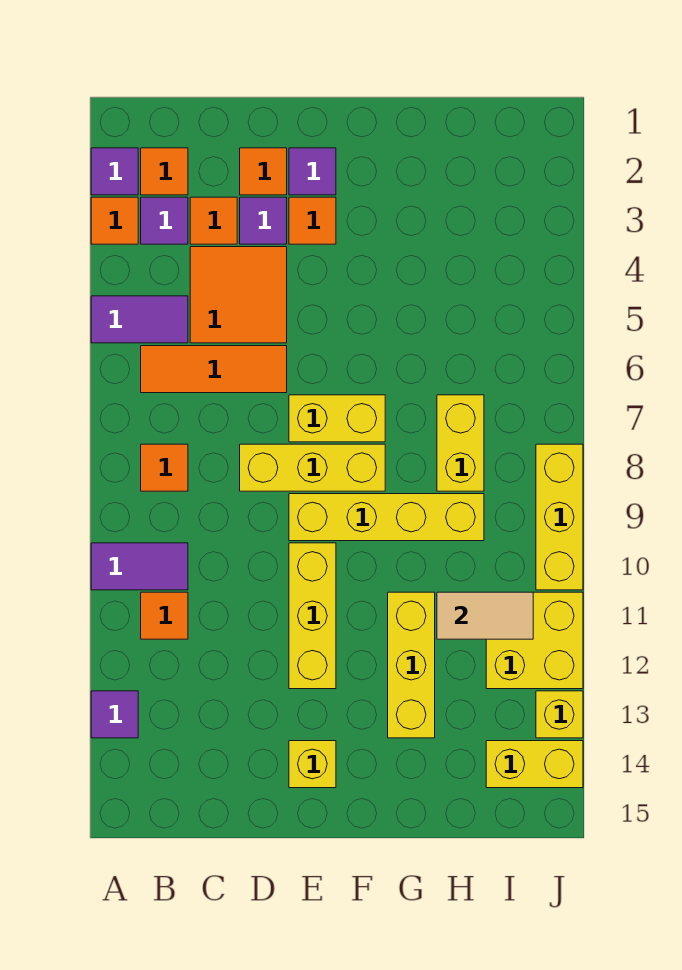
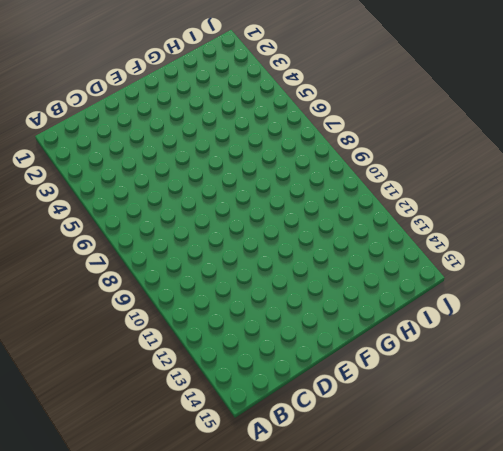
none -> purple 1x1 tile [91,148,138,195]
none -> orange 1x1 tile [91,197,138,244]
none -> purple 1x2 tile [91,296,188,343]

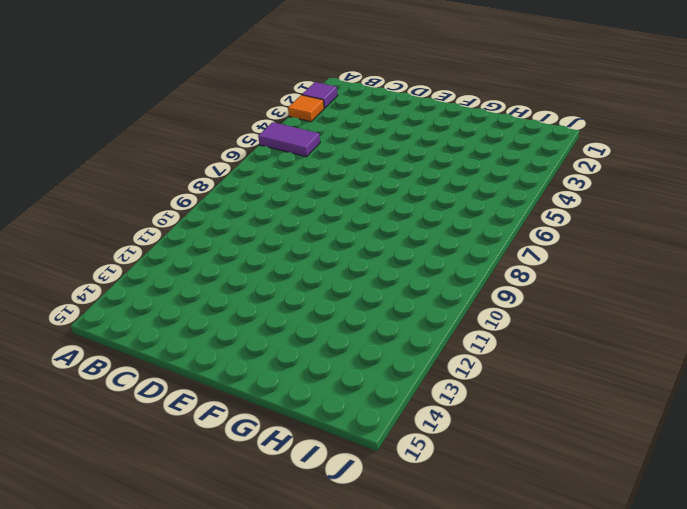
none -> purple 1x2 tile [91,543,188,590]
none -> purple 1x1 tile [91,691,138,738]
none -> orange 1x1 tile [141,148,188,195]

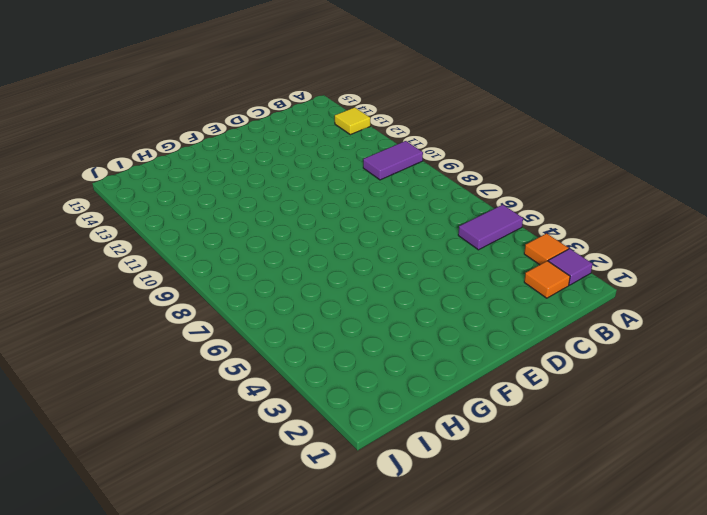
yellow 1x1 tile [335,107,370,135] -> purple 1x1 tile [91,691,138,738]
none -> purple 1x1 tile [141,197,188,244]
none -> orange 1x3 tile [141,346,287,393]
none -> orange 1x1 tile [141,444,188,491]

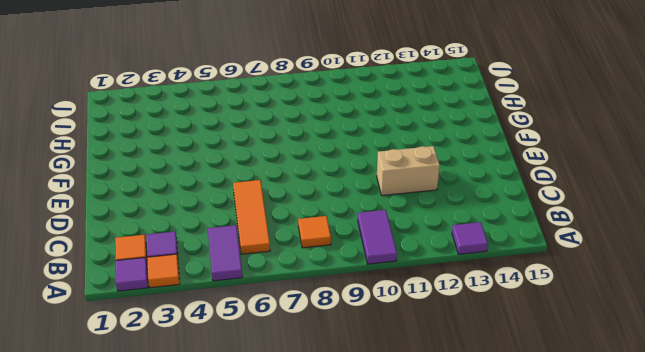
tan 1x2 brick [377,146,440,196] -> none
none -> orange 1x1 tile [141,592,188,639]
none -> orange 1x1 tile [190,197,237,244]
none -> orange 2x2 tile [190,247,287,343]

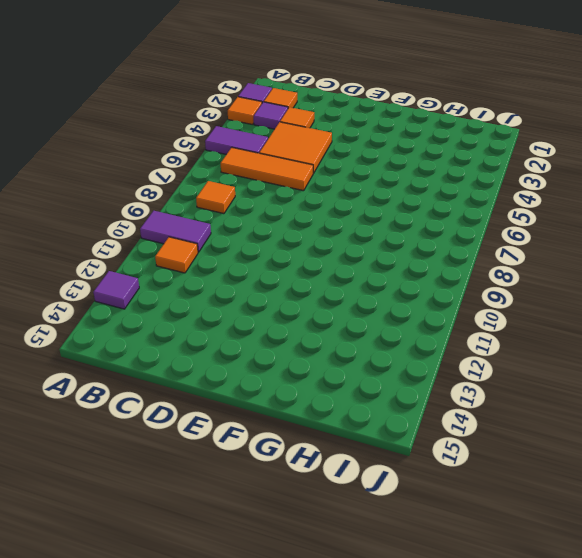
none -> orange 1x1 tile [240,148,287,195]
none -> purple 1x1 tile [240,197,287,244]
none -> yellow 1x3 brick [240,444,385,491]

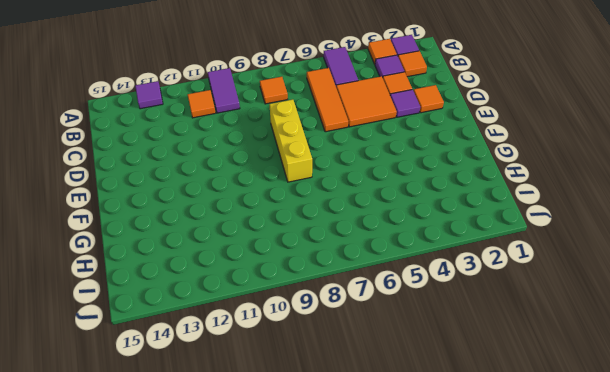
none -> purple 1x1 tile [289,148,336,195]
none -> orange 1x1 tile [289,197,336,244]
none -> yellow 1x2 brick [289,395,385,442]

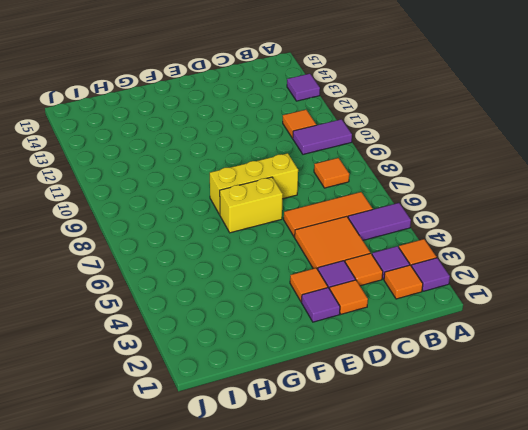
none -> yellow 1x4 brick [289,494,484,541]
none -> yellow 1x3 brick [289,543,336,689]
none -> yellow 1x1 brick [289,741,336,788]

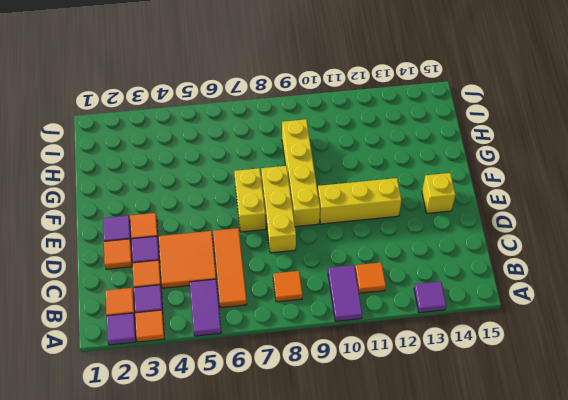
none -> yellow 1x3 brick [388,592,435,738]
none -> yellow 1x2 brick [437,395,484,491]
none -> yellow 2x2 brick [486,592,583,689]

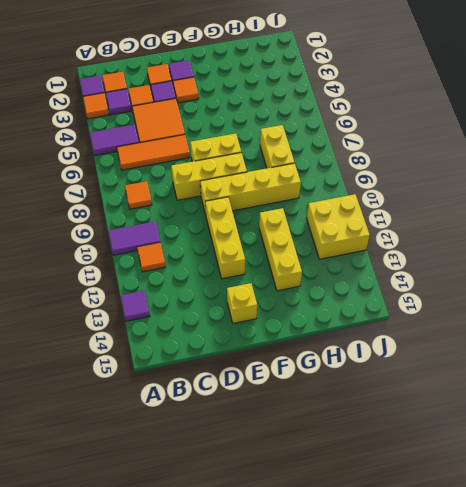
none -> yellow 1x2 brick [486,741,583,788]
none -> yellow 1x3 brick [536,444,583,590]
none -> yellow 1x1 brick [536,691,583,738]

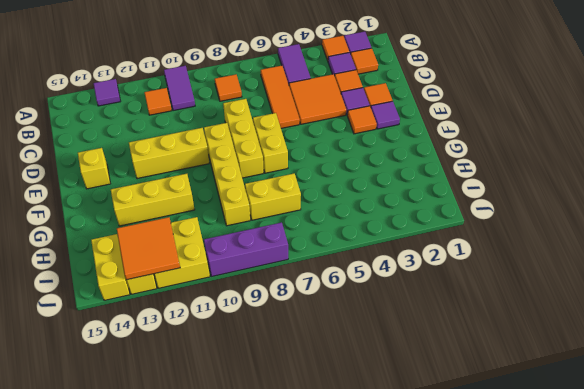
orange 2x2 tile [117,217,180,280] -> none
purple 1x3 brick [204,222,288,276] -> yellow 1x3 brick [536,444,583,590]
none -> tan 1x2 tile [437,592,533,639]

